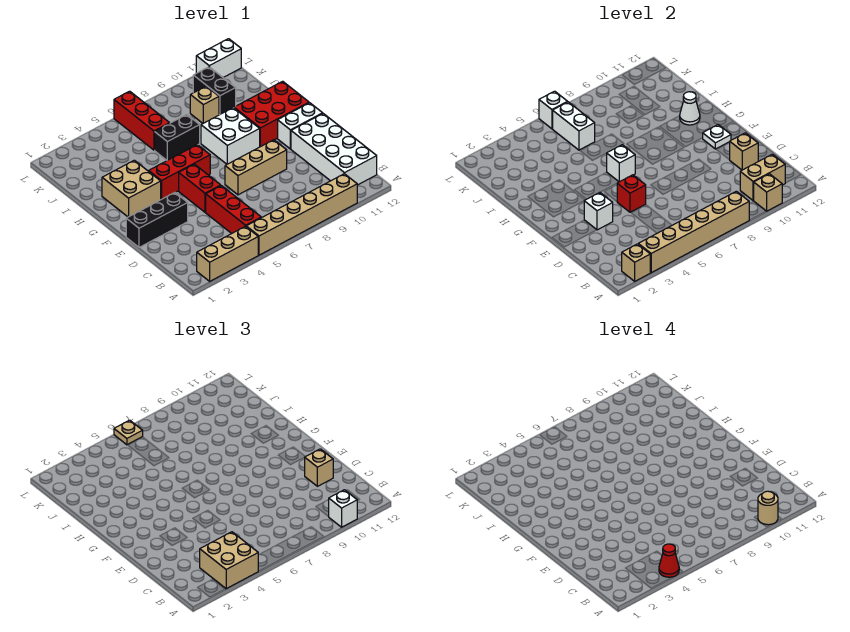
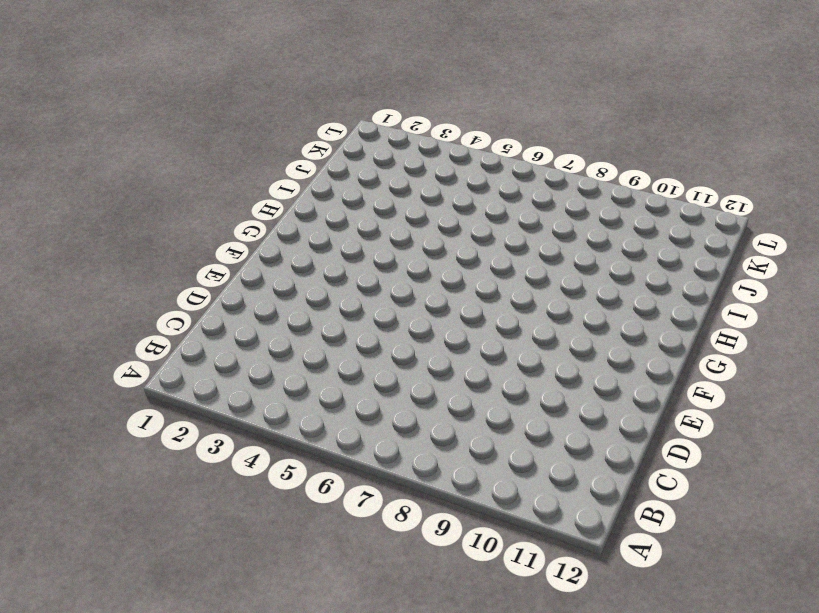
none -> tan 1x3 brick [197,226,258,281]
none -> tan 1x6 brick [246,174,357,255]
none -> red 1x3 brick [206,186,261,234]
none -> white 2x4 brick [291,114,377,185]

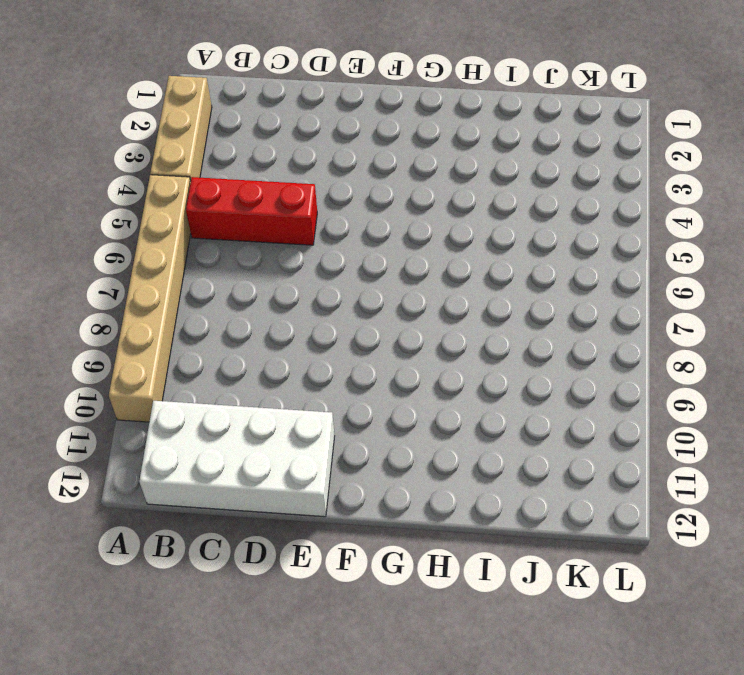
none -> black 1x3 brick [126,192,188,247]
none -> red 1x2 brick [179,164,221,212]
none -> tan 1x3 brick [225,140,287,195]
none -> white 1x2 brick [278,103,323,149]

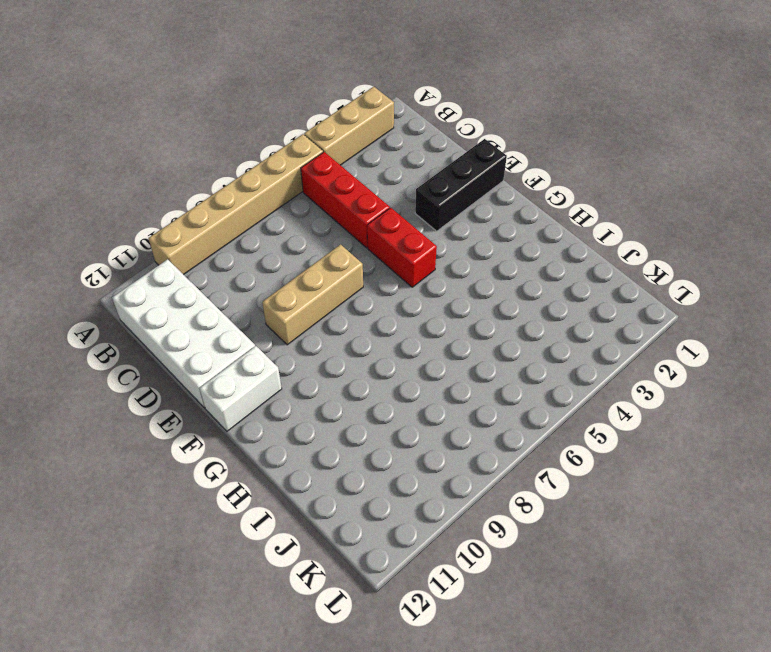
none -> tan 2x2 brick [102,160,161,217]
none -> red 1x3 brick [149,145,210,199]
none -> white 2x2 brick [201,108,260,164]
none -> red 2x3 brick [234,81,309,147]

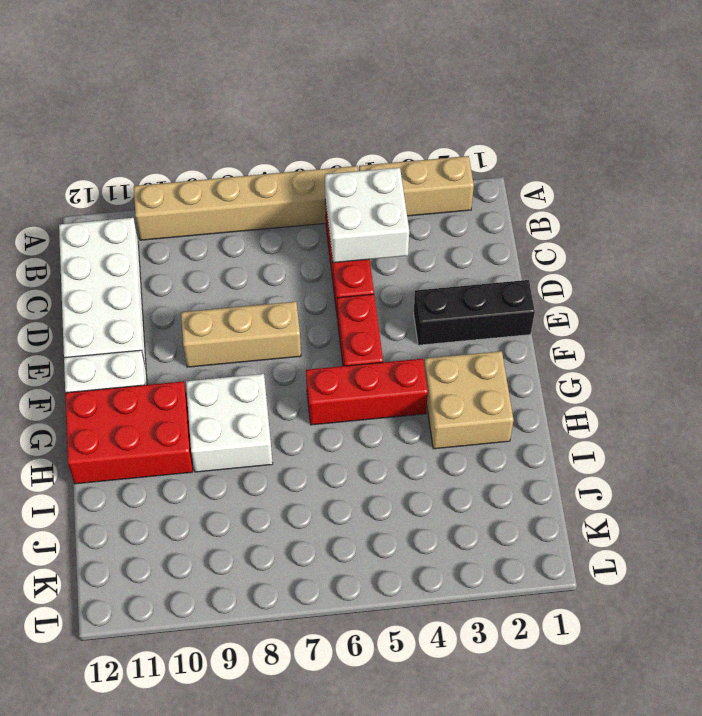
white 2x2 brick [325,168,409,263] -> none
none -> black 1x2 brick [155,115,200,160]
none -> red 1x3 brick [114,91,170,150]
none -> tan 1x1 brick [190,86,219,123]
none -> black 1x2 brick [193,67,236,115]

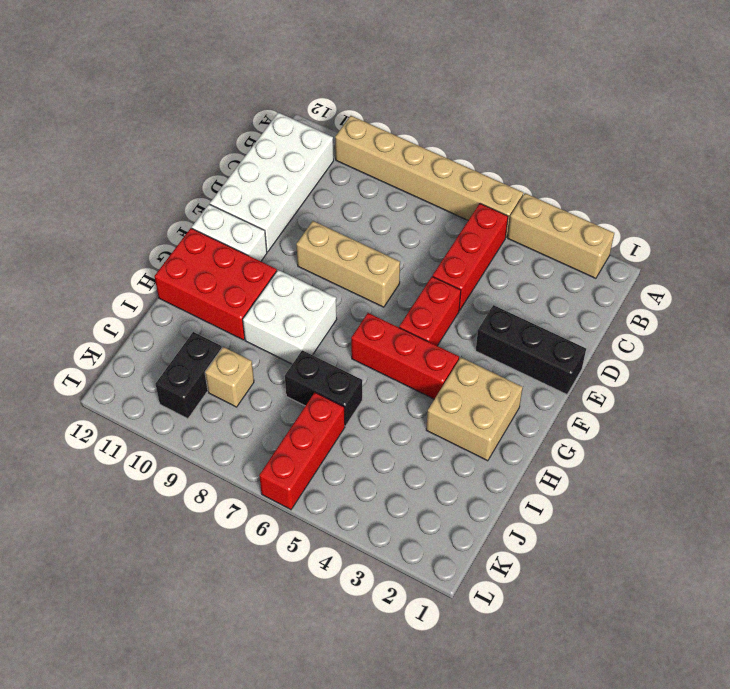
none -> white 1x2 brick [196,39,241,77]
none -> tan 1x1 brick [622,244,651,281]
none -> tan 1x6 brick [638,191,749,273]
none -> tan 1x1 brick [754,174,782,211]

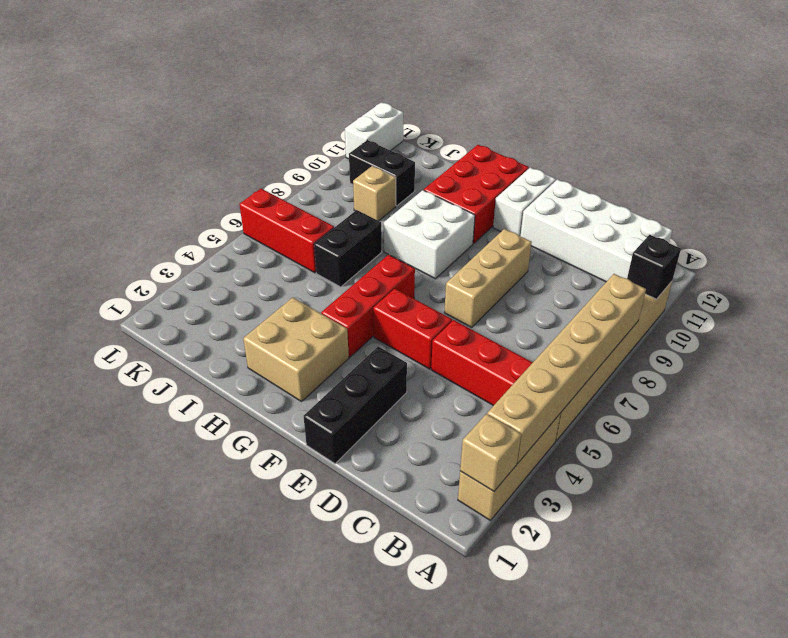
black 1x1 brick [627,235,681,299] -> tan 1x1 brick [754,174,782,211]
none -> tan 1x2 brick [740,154,785,201]
none -> tan 1x1 brick [730,133,758,170]
none -> white 1x1 brick [584,192,613,230]
none -> red 1x1 brick [617,175,646,212]

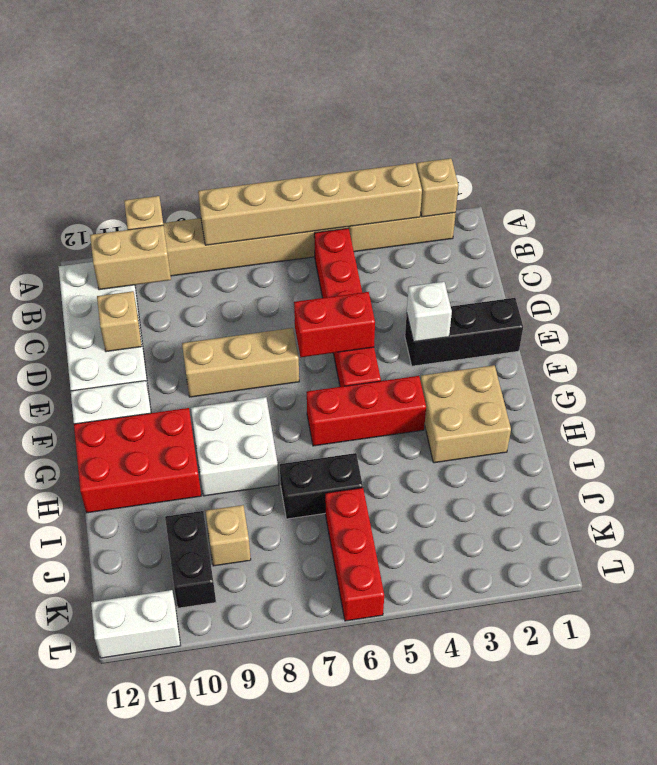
red 1x2 brick [294,292,375,357] -> red 1x1 brick [617,175,646,212]
none -> white 1x1 plate [703,125,731,149]
none -> white 1x1 brick [607,145,635,182]
none -> white 1x1 cone [680,92,700,125]
none -> white 1x2 brick [552,102,595,150]

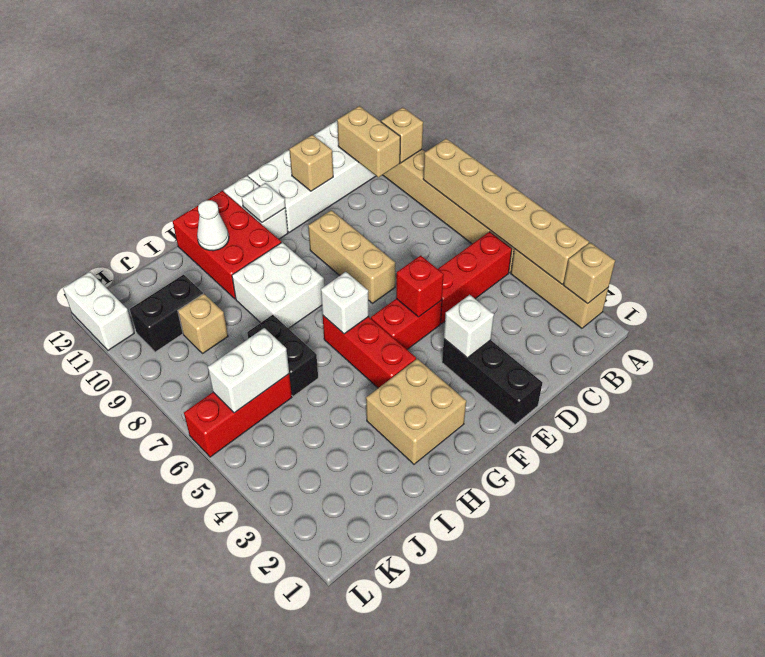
none -> white 1x1 brick [539,91,568,129]
none -> tan 2x2 brick [200,532,258,589]
none -> white 1x1 brick [329,490,357,527]
none -> tan 1x1 brick [305,449,333,486]

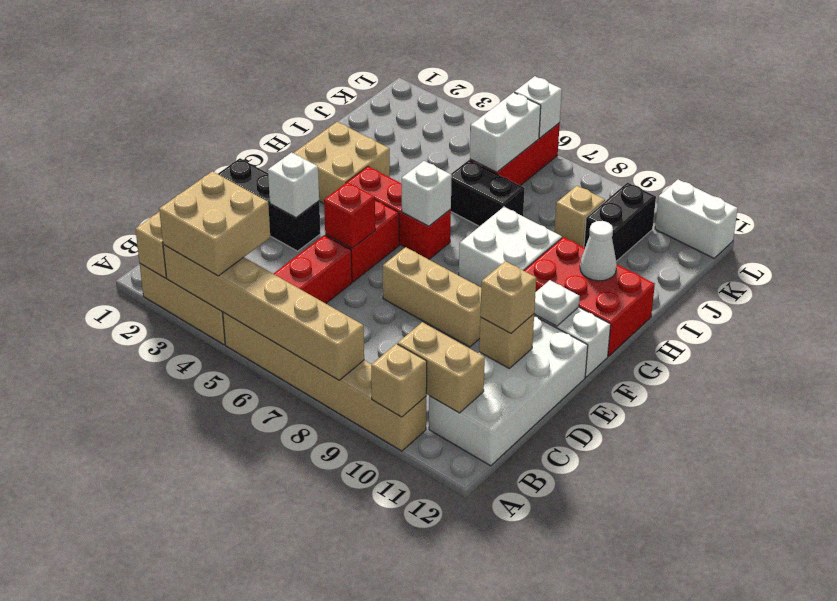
none -> white 1x1 brick [329,490,357,527]
none -> tan 1x1 plate [114,420,143,445]
none -> red 1x1 cone [659,544,679,577]
none -> tan 1x1 round brick [758,491,778,525]

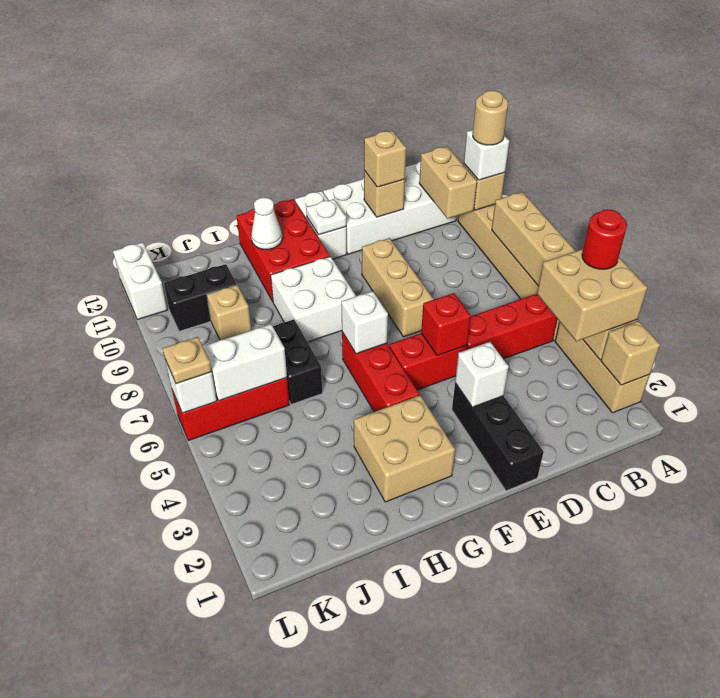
red 1x1 round brick [582,209,627,269] -> red 1x1 cone [659,544,679,577]

